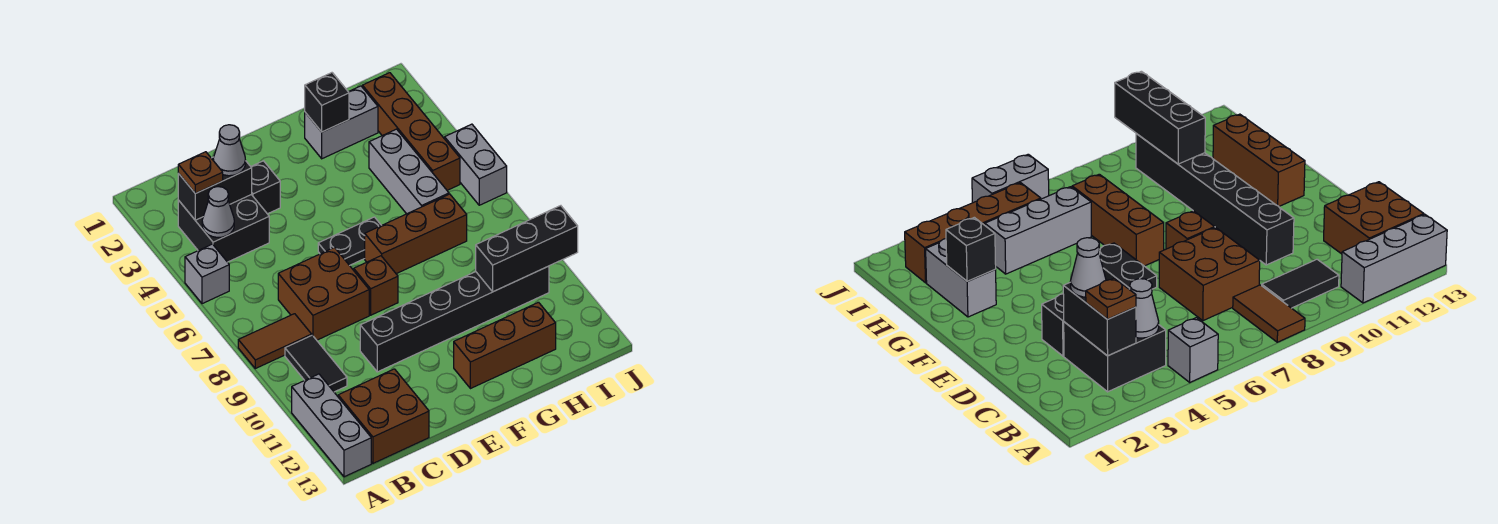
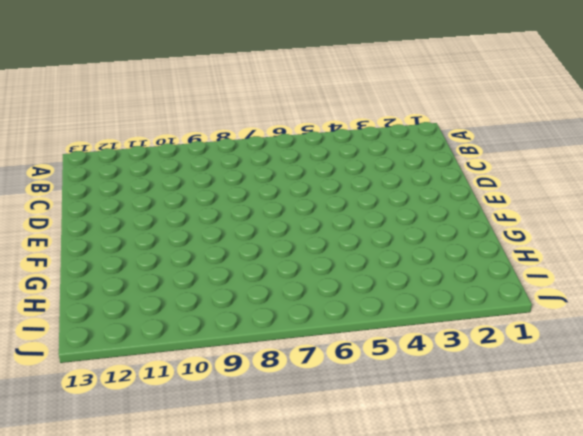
none -> grey 1x1 brick [185,244,229,304]
none -> brown 1x2 tile [238,314,312,369]
none -> grey 1x3 brick [292,374,371,477]

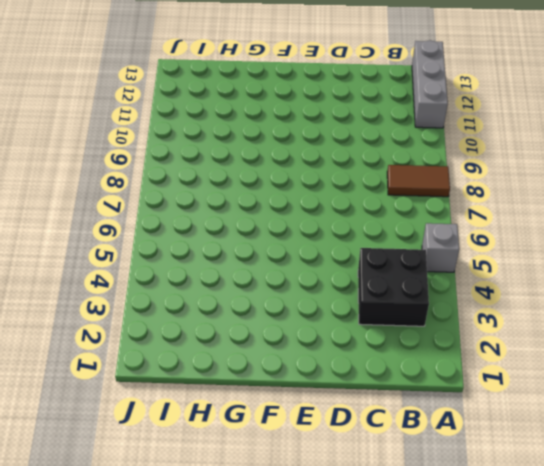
none -> black 1x2 tile [285,335,347,392]
none -> brown 2x2 brick [338,369,429,463]
none -> brown 2x2 brick [278,247,369,340]

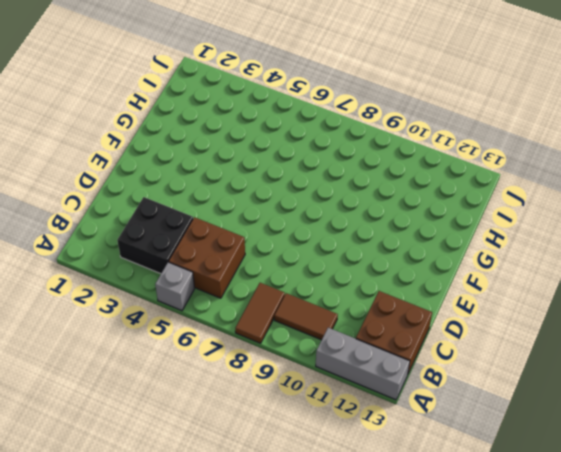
brown 2x2 brick [169,217,245,298] -> brown 2x2 brick moved to [278,247,369,340]
brown 1x2 tile [274,293,338,340] -> black 1x2 tile [285,335,347,392]
none -> black 1x1 brick [251,161,280,214]
none -> black 1x6 brick [360,266,549,372]
none -> black 1x2 plate [318,217,381,265]

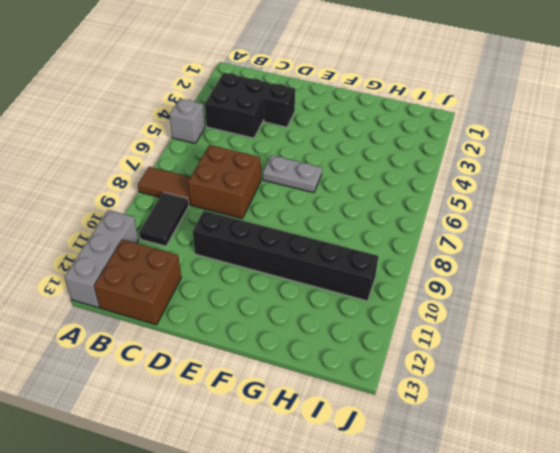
grey 1x2 plate [263,155,322,193] -> black 1x2 plate [318,217,381,265]
none -> brown 1x1 brick [354,256,398,315]
none -> brown 1x3 brick [365,194,467,274]
none -> brown 1x3 brick [454,302,556,389]

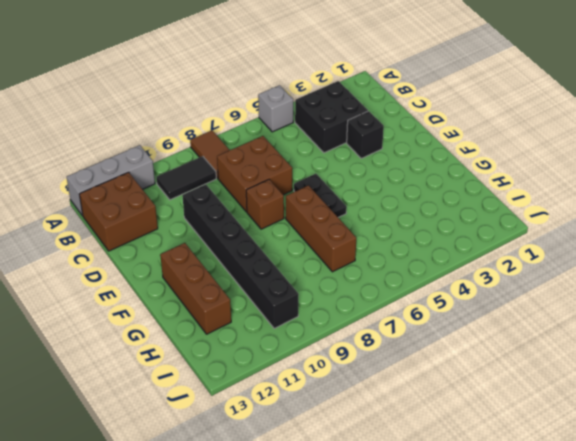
none -> grey 1x2 brick [305,86,378,159]
none -> grey 1x3 brick [369,129,449,214]
none -> brown 1x4 brick [362,73,460,190]

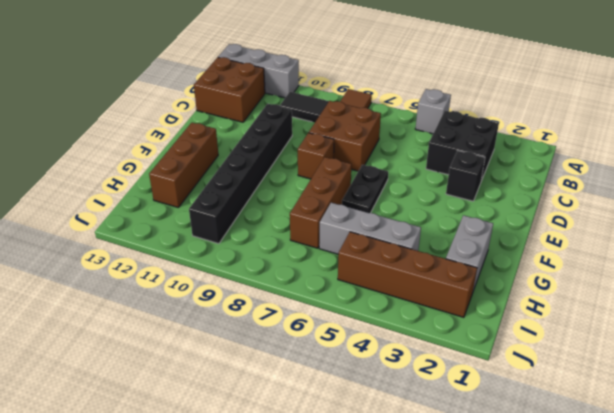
none -> grey 1x2 brick [445,124,507,205]
none -> black 1x2 brick [178,157,252,220]
none -> grey 1x1 cone [202,187,234,237]

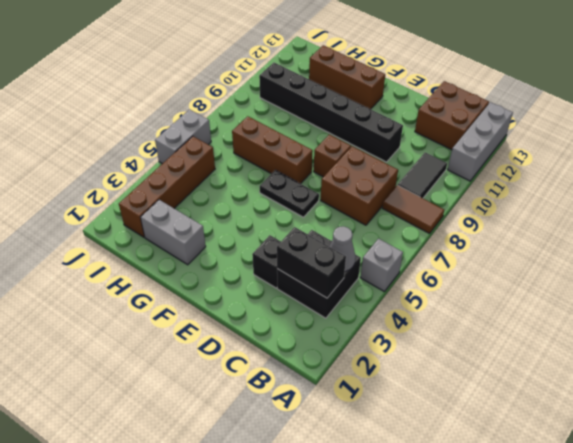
none -> grey 1x3 brick [369,129,449,214]
none -> black 1x1 brick [305,73,349,132]
none -> black 1x3 brick [476,206,578,292]

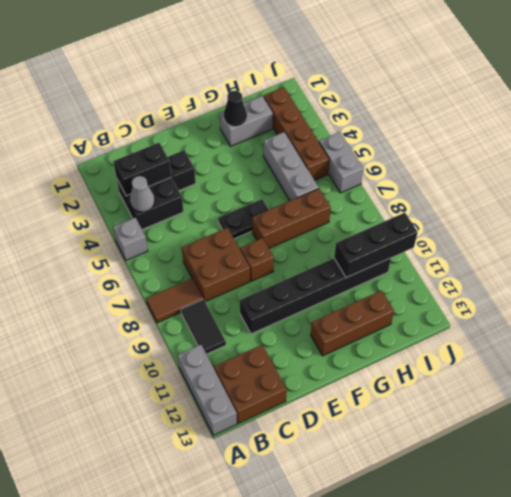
black 1x1 cone [224,91,247,127] -> black 1x1 brick [305,73,349,132]
none -> brown 1x1 plate [178,152,223,193]
none -> grey 1x1 cone [213,125,246,176]

